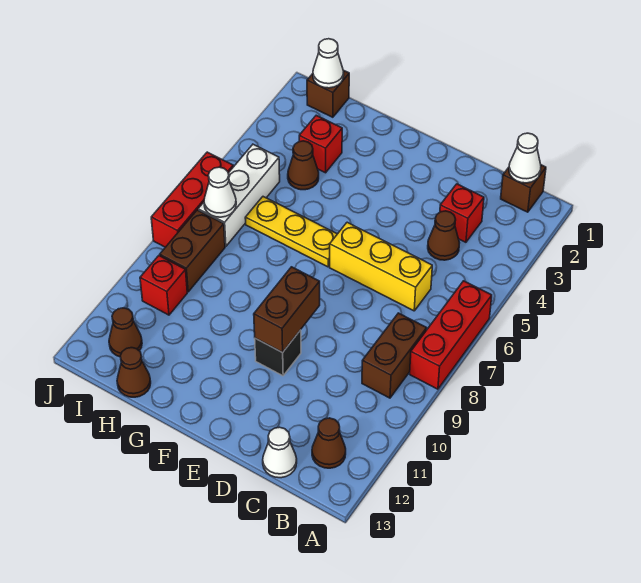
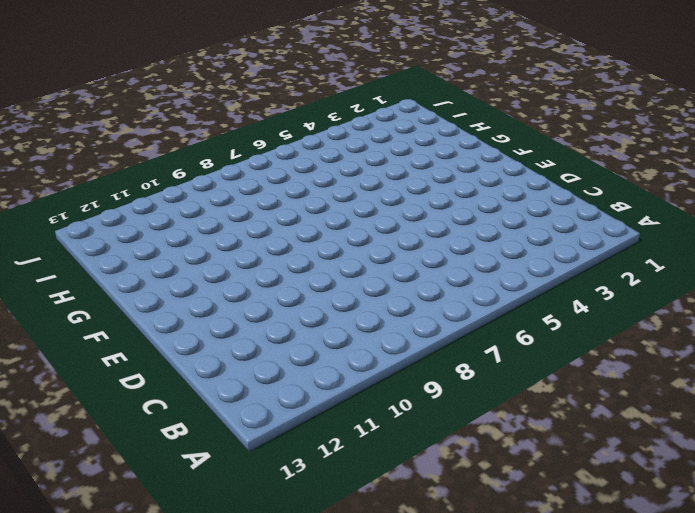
none -> red 1x3 brick [410,281,492,389]
none -> brown 1x1 brick [501,165,546,212]
none -> brown 1x2 brick [362,313,427,398]

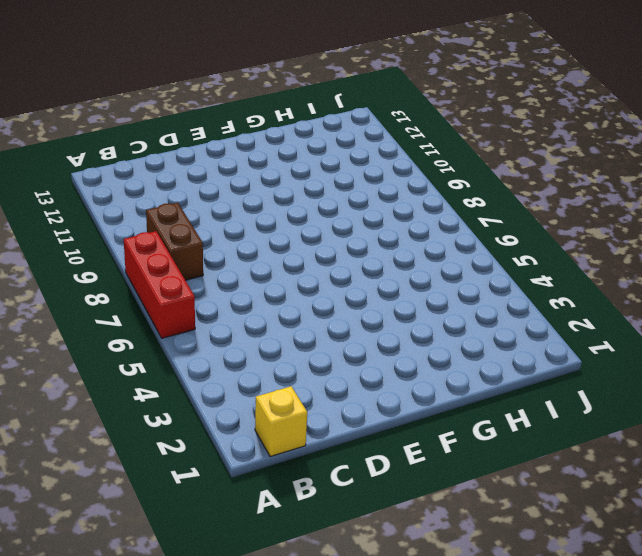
yellow 1x1 brick [255,386,307,457] -> brown 1x1 brick [501,165,546,212]
none -> brown 1x1 cone [312,418,346,468]
none -> red 1x1 brick [440,184,484,242]
none -> brown 1x1 cone [428,211,459,260]

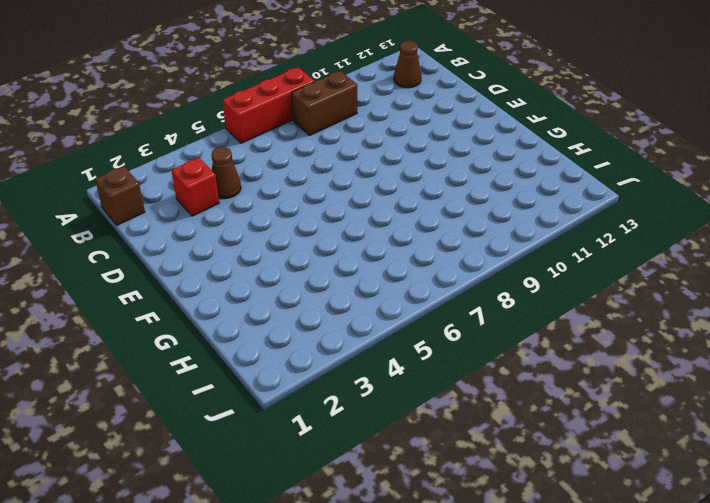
none -> yellow 1x3 brick [330,222,432,311]
none -> white 1x1 cone [263,427,297,478]
none -> black 1x1 brick [255,330,301,376]

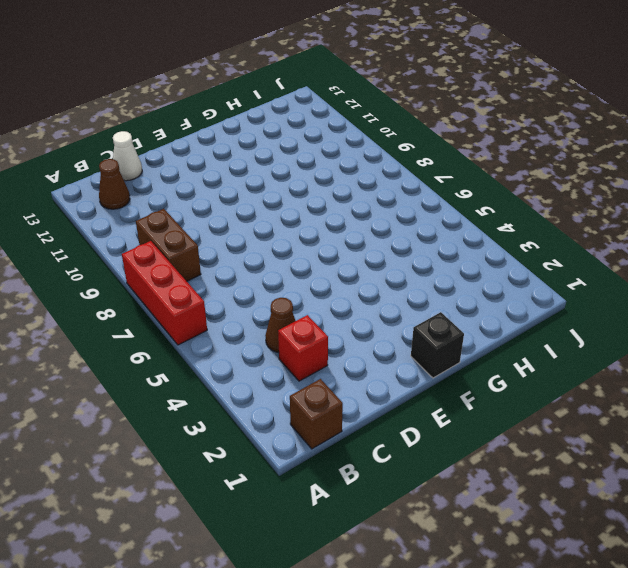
black 1x1 brick [411,312,464,378] -> black 1x1 brick moved to [255,330,301,376]
none -> yellow 1x3 brick [330,222,432,311]
none -> yellow 1x3 plate [245,197,337,267]
none -> red 1x1 brick [299,115,342,173]

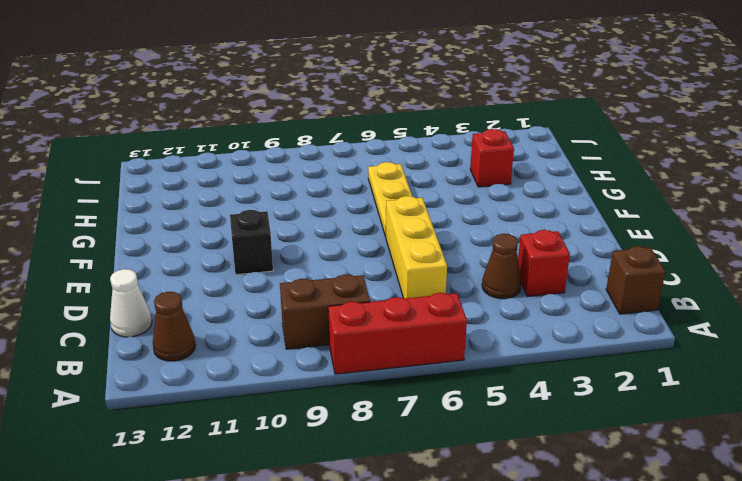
none -> brown 1x1 cone [288,141,319,190]
none -> brown 1x1 cone [117,348,151,397]
none -> brown 1x1 brick [307,70,349,117]

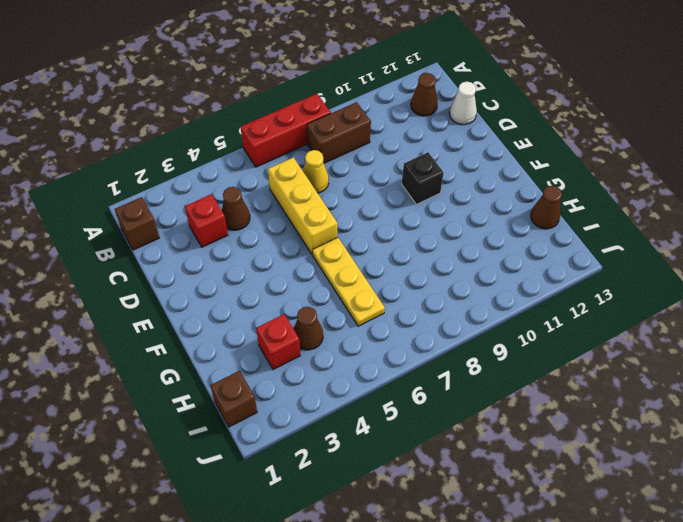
yellow 1x1 cone [303,150,329,193] -> none
none -> white 1x3 brick [198,144,280,246]
none -> brown 1x2 brick [160,210,225,292]
none -> red 1x1 brick [140,256,187,315]

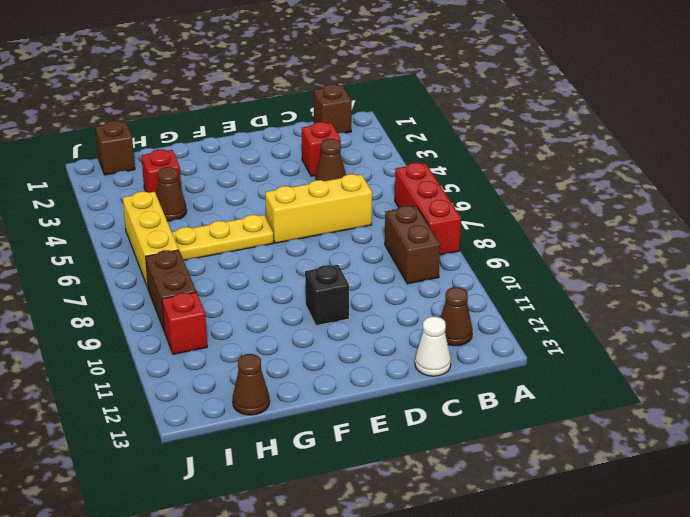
yellow 1x3 brick [123,191,179,288] -> white 1x3 brick [198,144,280,246]
none -> brown 1x1 cone [109,308,142,357]
none -> red 1x3 brick [151,152,233,247]
none -> white 1x1 cone [509,133,541,183]

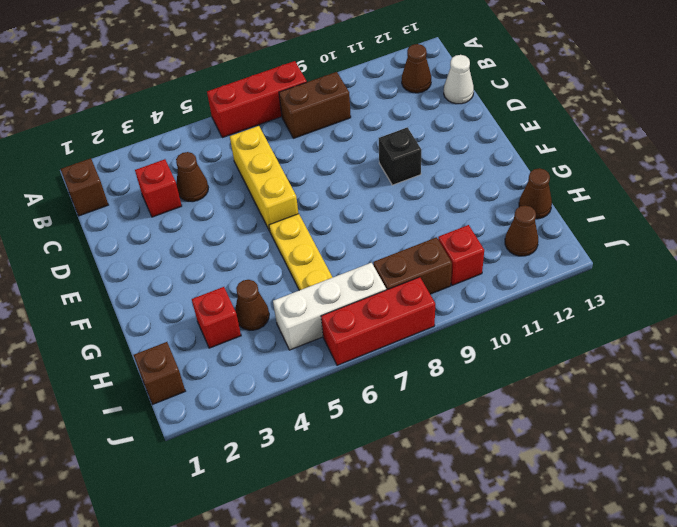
none -> white 1x1 cone [509,133,541,183]
none -> brown 1x2 brick [254,267,320,352]
none -> white 1x1 cone [313,39,344,88]

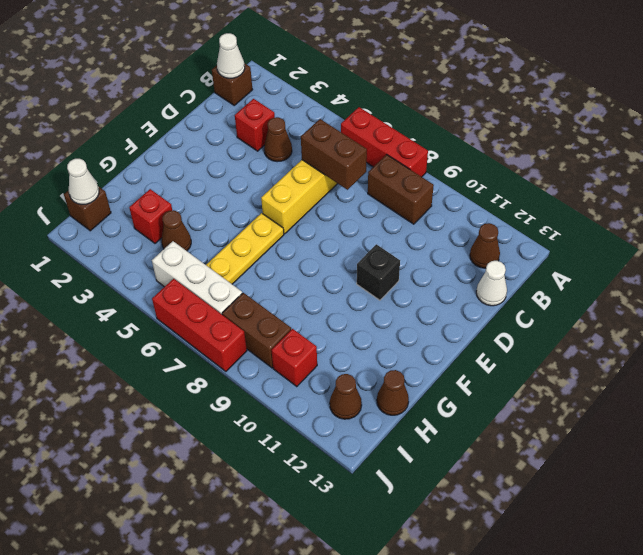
brown 1x2 brick [301,119,367,190] -> brown 1x2 brick moved to [254,267,320,352]
none -> white 1x1 cone [204,167,236,217]

